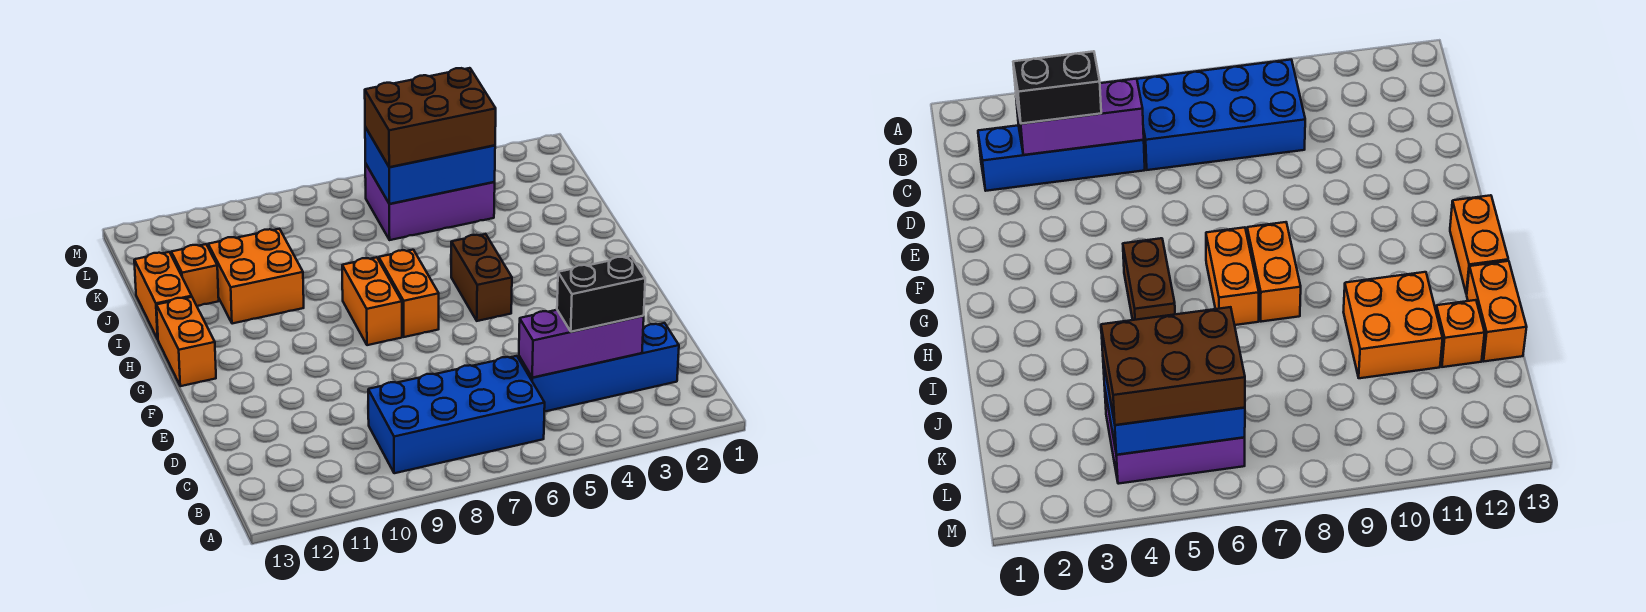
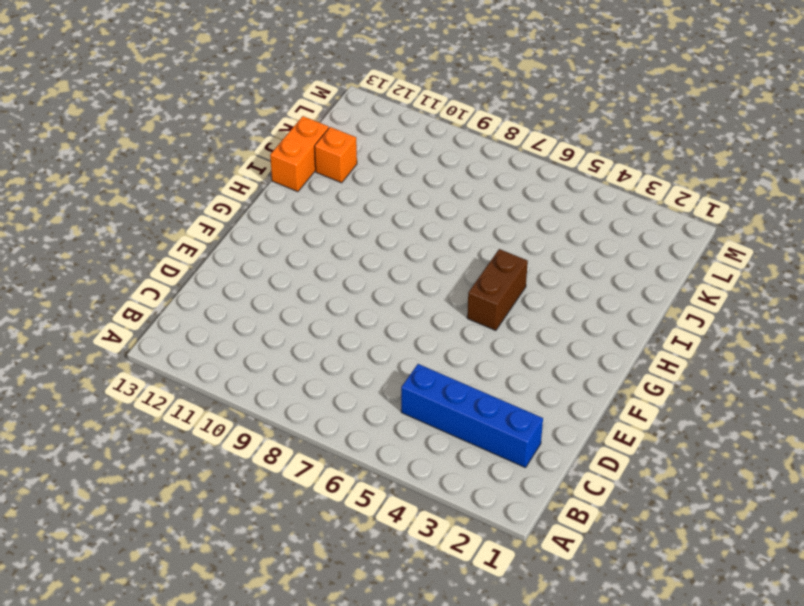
none -> blue 2x4 brick [368,356,545,473]
none -> orange 1x2 brick [379,250,439,337]
none -> orange 1x2 brick [342,257,402,345]

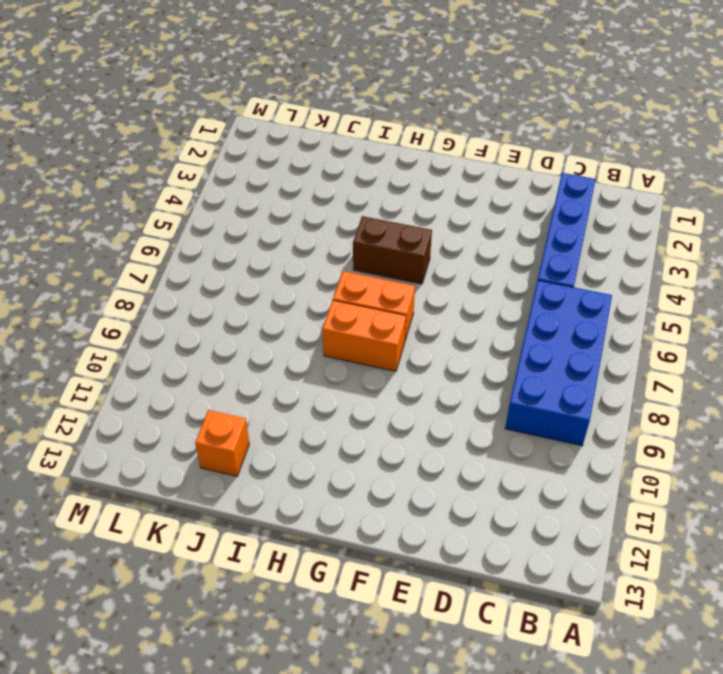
none -> orange 1x2 brick [156,297,216,386]
none -> orange 2x2 brick [208,229,304,324]
none -> orange 1x2 brick [134,252,192,339]

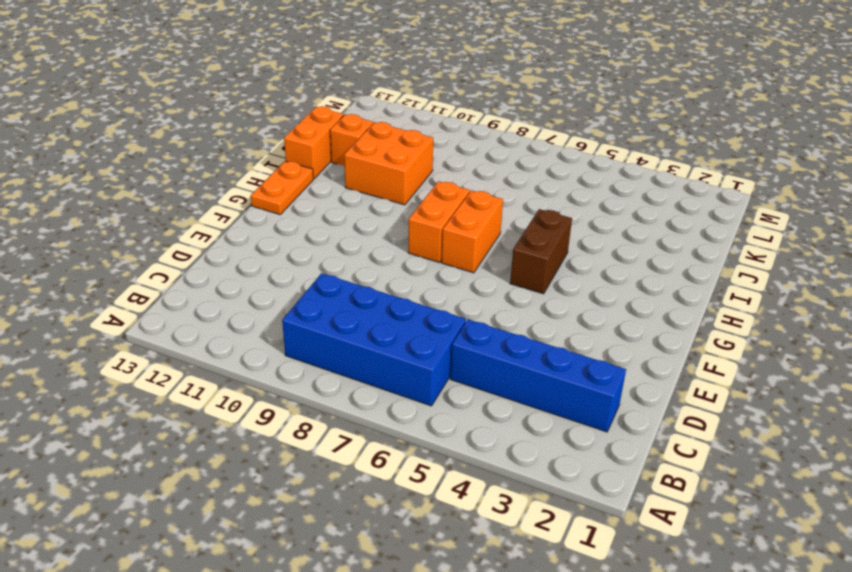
orange 1x2 plate [251,161,313,215] -> orange 1x2 brick [156,297,216,386]
none -> purple 2x3 brick [365,163,495,240]
none -> purple 1x3 brick [519,310,644,378]
none -> blue 2x3 brick [365,127,495,204]

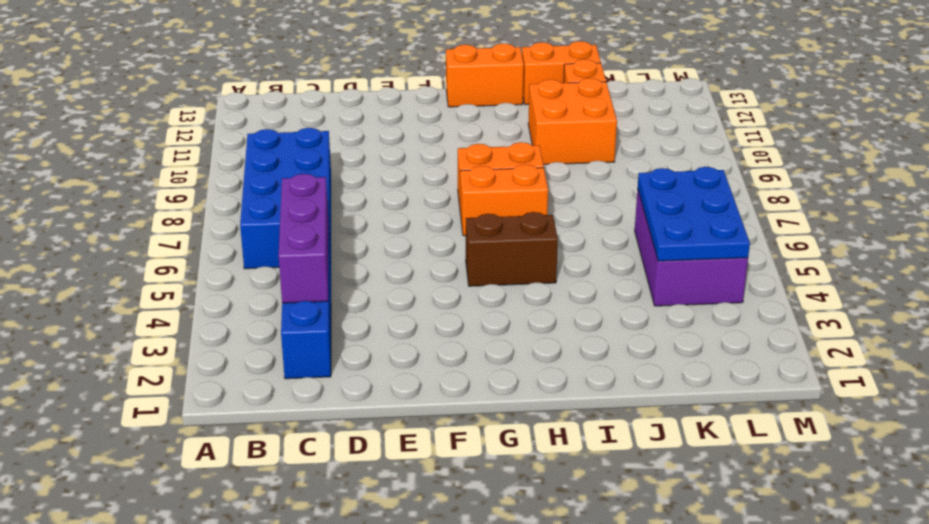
blue 2x3 plate [638,167,750,261] -> blue 2x3 brick [365,127,495,204]
none -> black 1x2 brick [557,256,645,332]
none -> brown 2x3 brick [365,68,496,167]

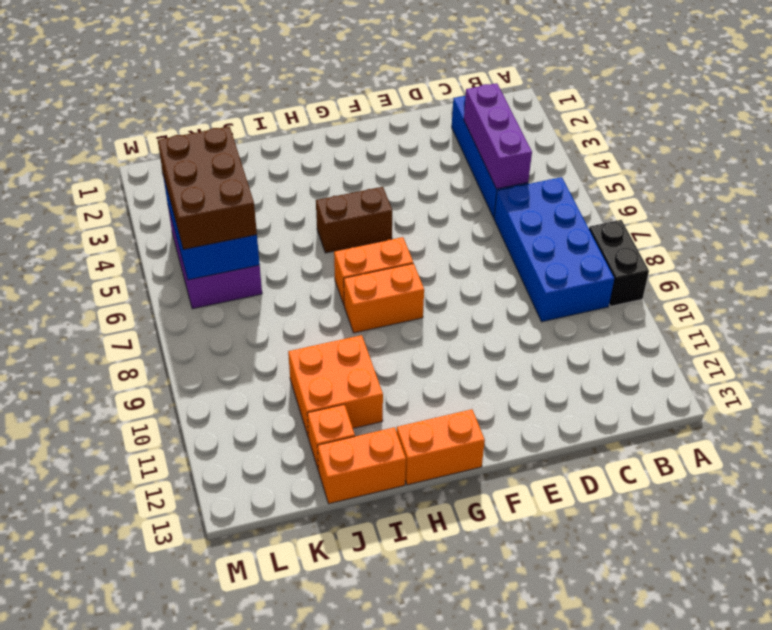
black 1x2 brick [589,220,649,306] -> black 1x2 brick moved to [557,256,645,332]

